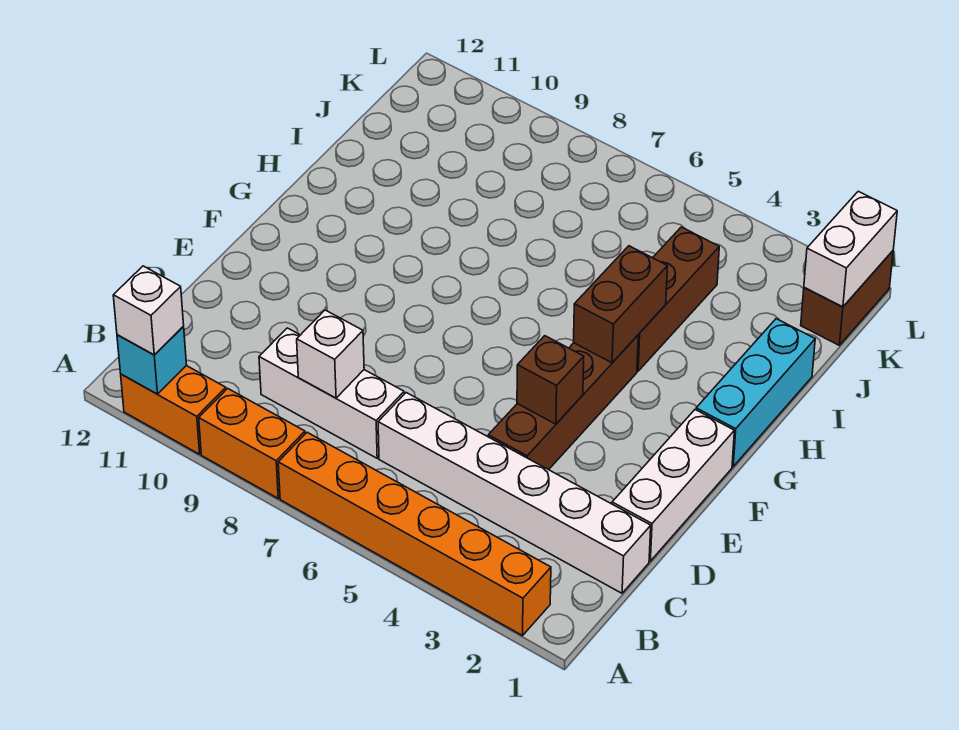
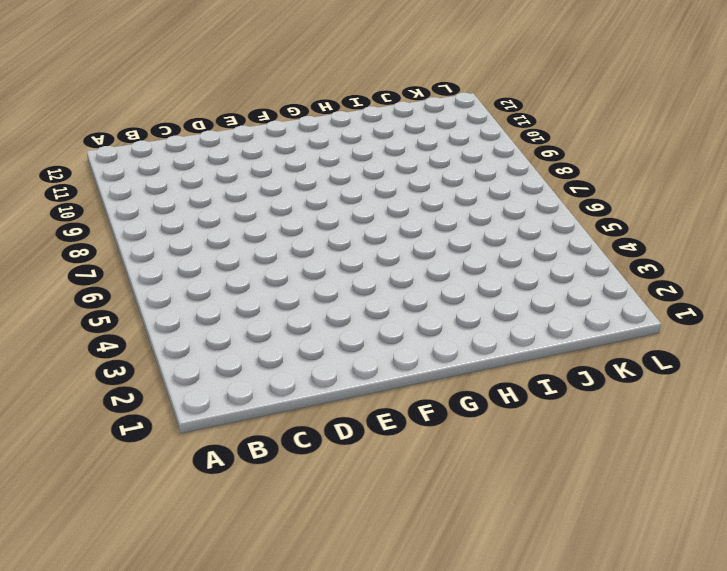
none -> orange 1x6 brick [278,432,551,636]
none -> orange 1x2 brick [199,388,305,498]
none -> orange 1x2 brick [121,366,226,454]

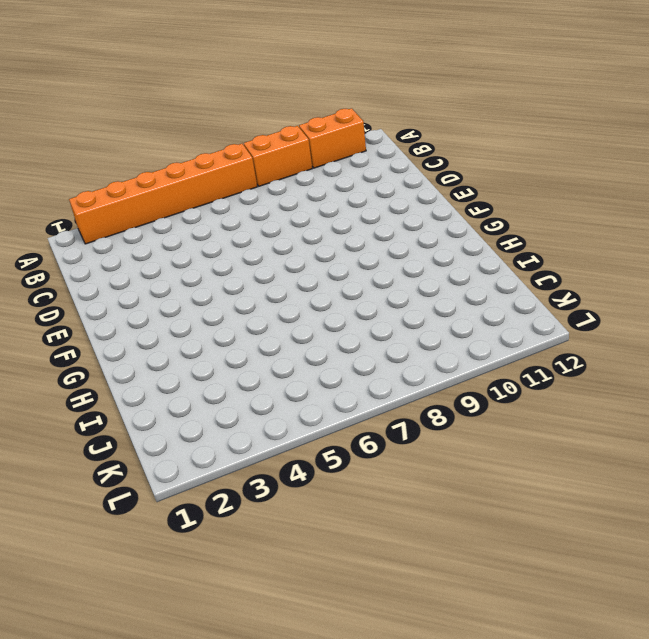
none -> white 1x6 brick [378,393,651,593]
none -> white 1x3 brick [259,328,404,458]
none -> white 1x3 brick [612,410,734,561]

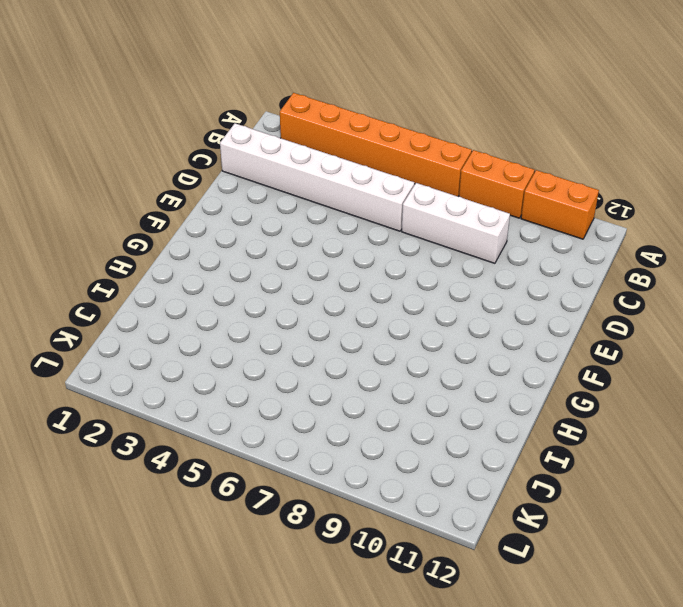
none -> white 1x3 brick [612,410,734,561]
none -> brown 1x4 brick [488,335,638,470]
none -> cyan 1x3 brick [696,319,815,466]

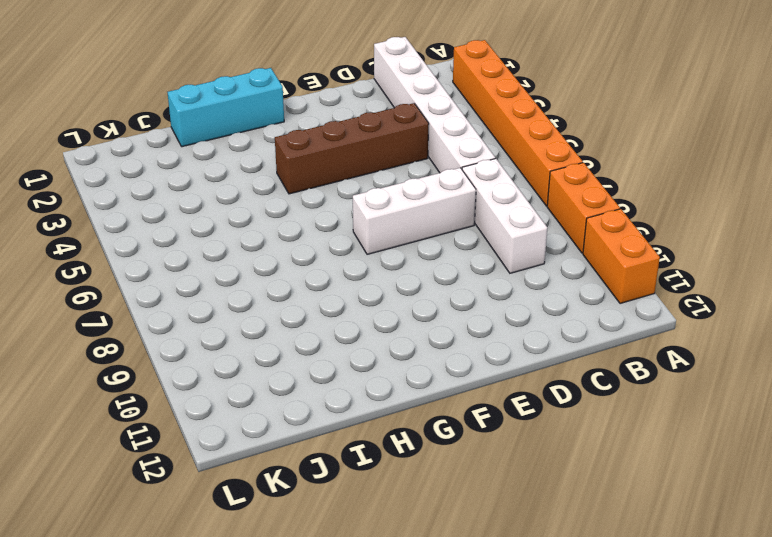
white 1x3 brick [353,168,476,254] -> white 1x3 brick moved to [612,410,734,561]
none -> brown 1x3 brick [637,227,719,371]
none -> brown 1x2 brick [801,251,893,345]
none -> cyan 1x1 brick [117,327,187,394]

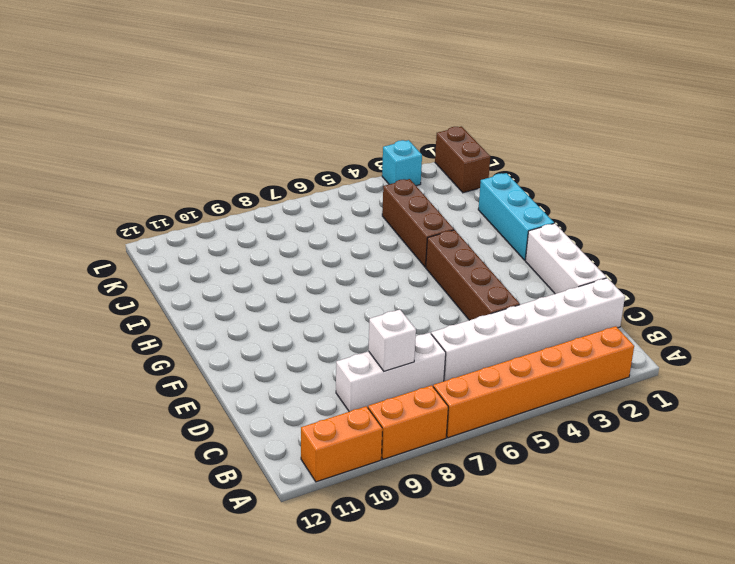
cyan 1x1 brick [382,140,422,186] -> cyan 1x1 brick moved to [117,327,187,394]
none -> brown 1x1 brick [517,336,584,424]
none -> brown 1x2 brick [574,246,668,363]
none -> white 1x2 brick [804,191,897,307]

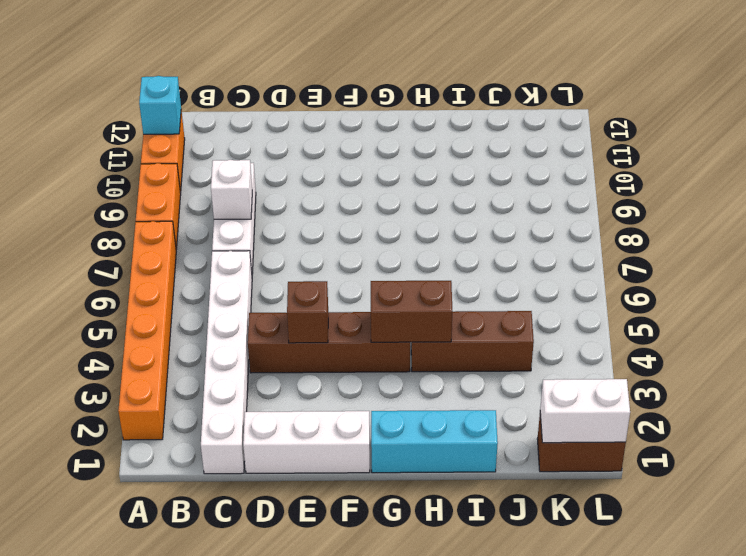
none -> white 1x1 brick [113,266,184,355]

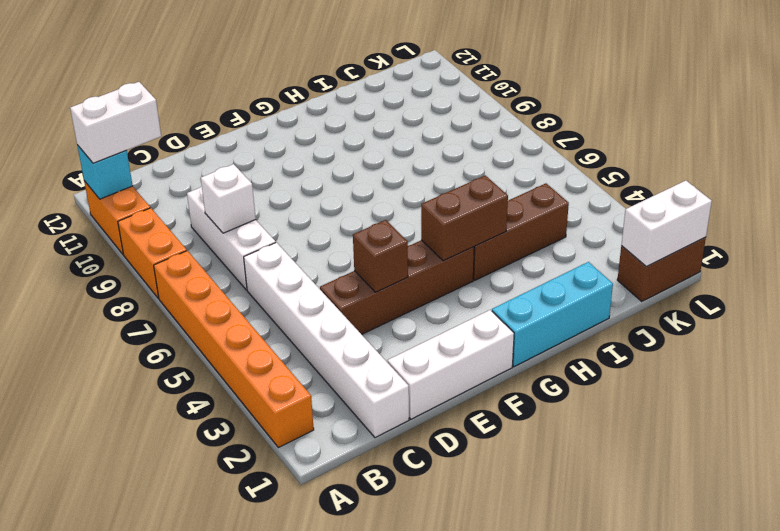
white 1x2 brick [70,82,161,163] -> white 1x1 brick [113,266,184,355]

